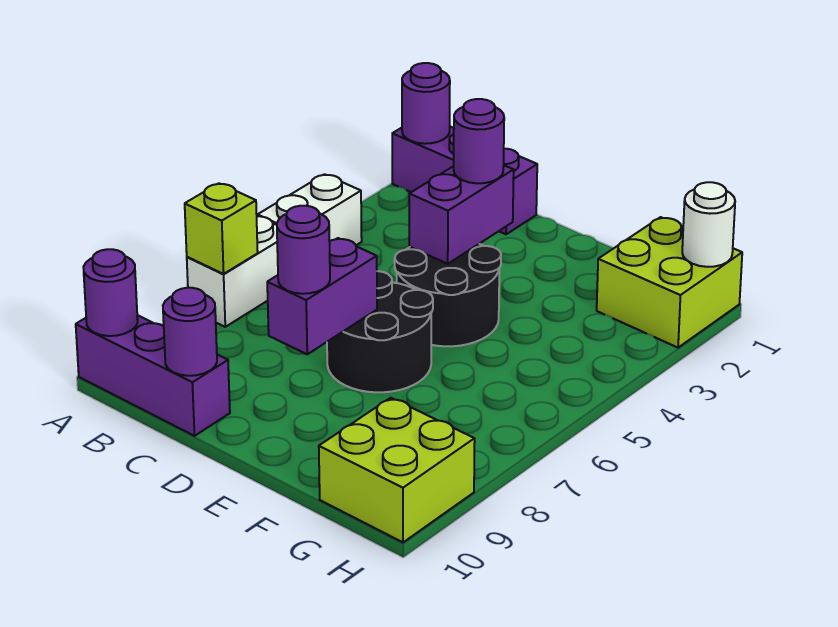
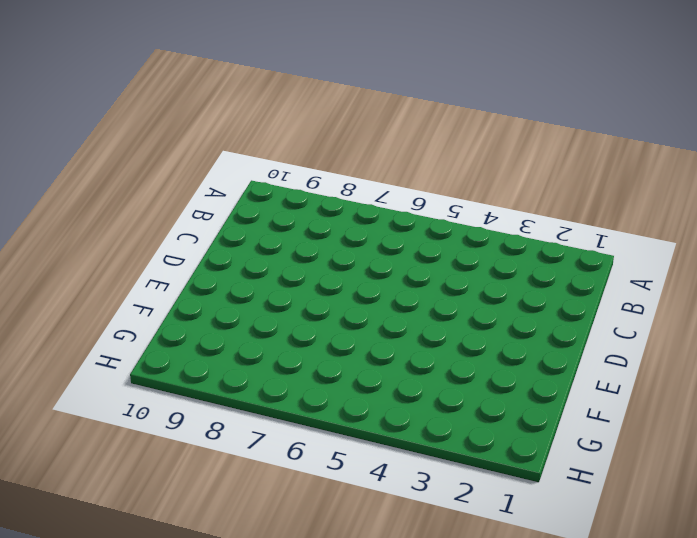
none -> purple 1x3 brick [392,127,537,234]
none -> white 1x2 brick [258,174,362,245]
none -> white 1x2 brick [187,216,278,327]

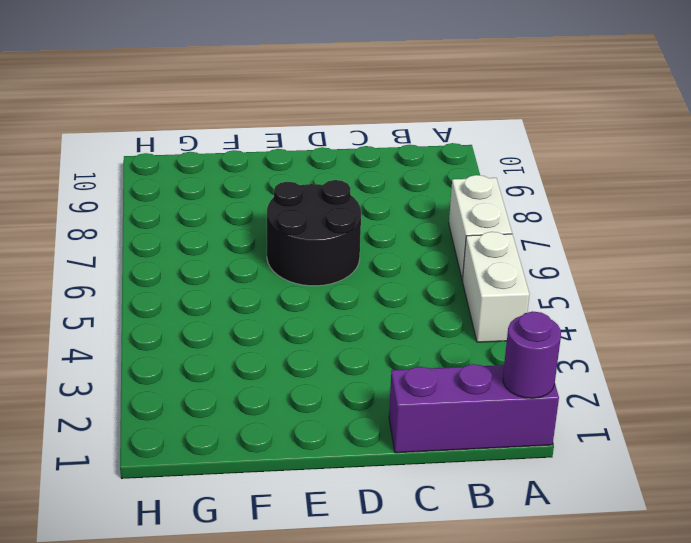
none -> purple 1x3 brick [76,315,230,436]
none -> black 2x2 round brick [395,244,501,346]
none -> lime 2x2 brick [597,217,742,348]

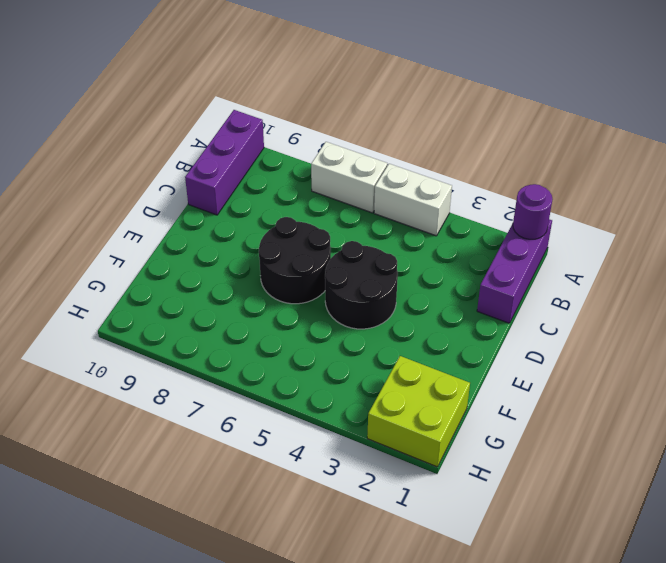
none -> lime 2x2 brick [319,398,475,542]
none -> lime 1x1 brick [185,183,258,274]
none -> purple 1x1 round brick [83,249,138,336]

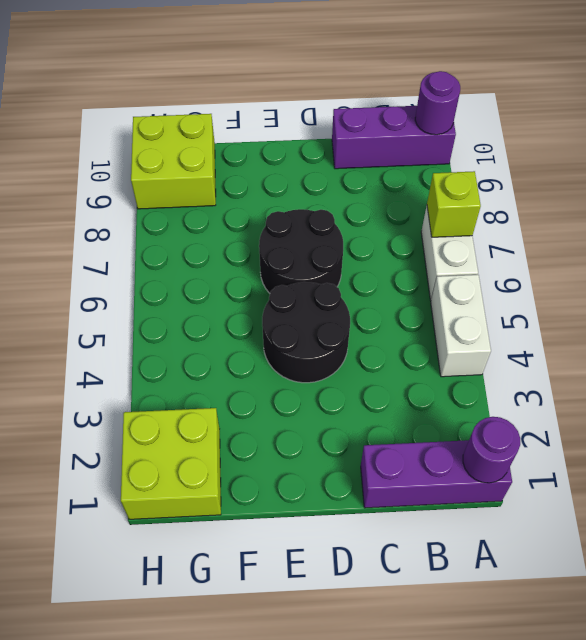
none -> purple 1x1 round brick [163,288,217,376]
none -> purple 1x2 brick [409,165,514,264]
none -> purple 1x2 brick [267,238,377,354]

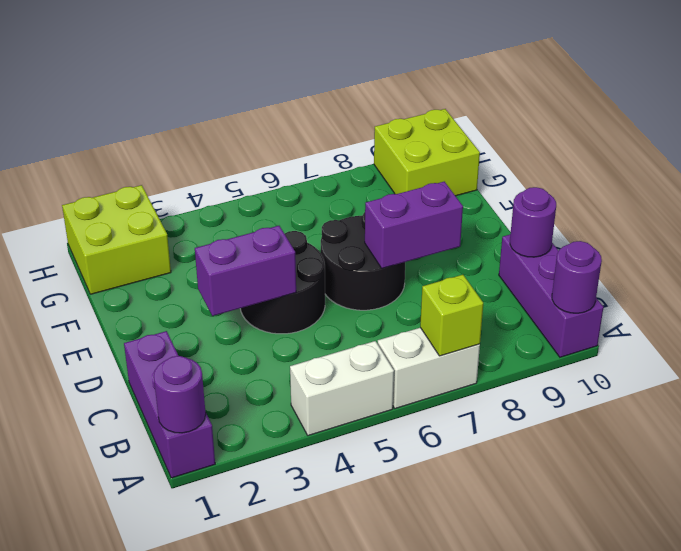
none -> white 1x1 round brick [682,182,735,267]
none -> purple 1x1 round brick [454,99,504,183]
none -> purple 1x1 round brick [277,206,330,294]

